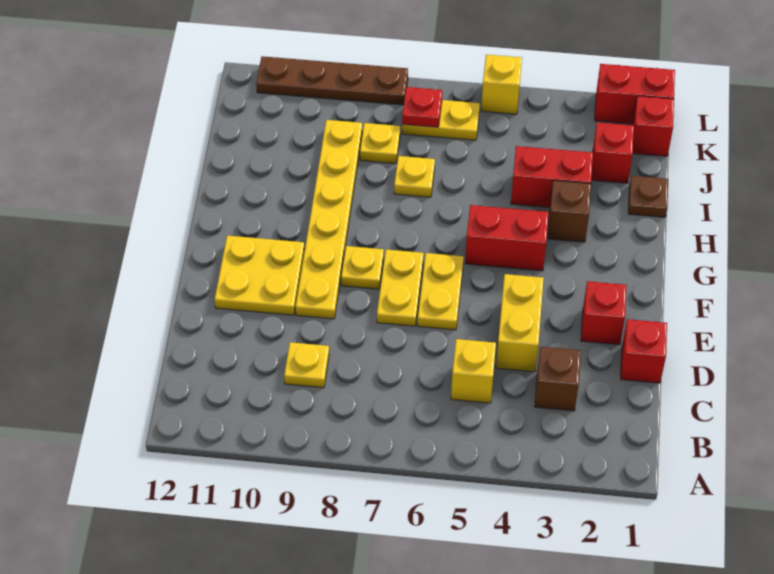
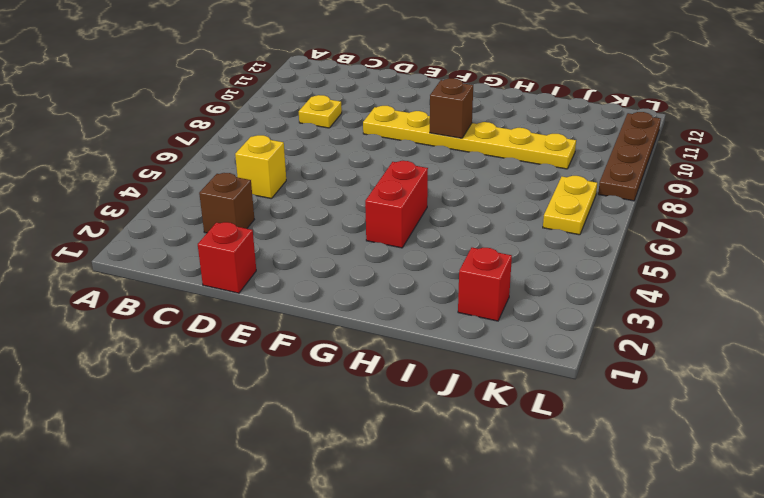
brown 1x1 brick [430,78,473,138] -> brown 1x1 brick moved to [547,180,591,242]
none -> yellow 1x2 brick [496,274,544,372]
none -> red 1x1 brick [581,281,627,345]
none -> yellow 1x2 plate [418,253,464,330]

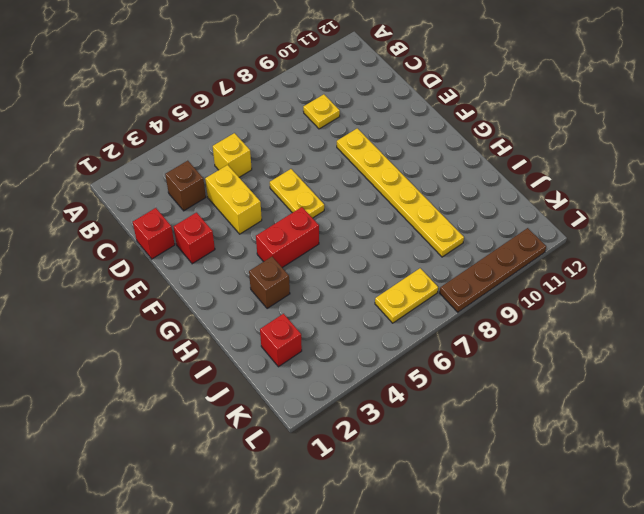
none -> yellow 1x2 plate [377,249,424,326]
none -> yellow 2x2 plate [215,236,305,315]
none -> yellow 1x1 plate [341,246,384,289]

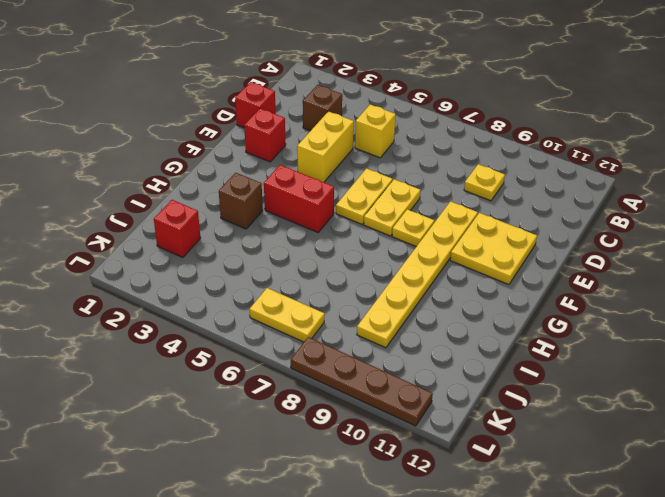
none -> brown 1x1 plate [628,176,668,217]
none -> red 1x2 brick [511,146,593,208]
none -> yellow 1x1 plate [394,156,435,197]

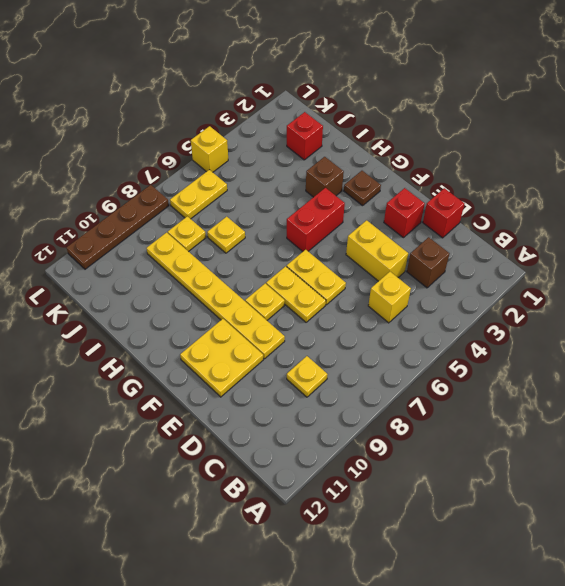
brown 1x1 plate [344,171,381,206] -> brown 1x1 plate moved to [628,176,668,217]
none -> red 1x2 brick [511,146,593,208]
none -> red 1x1 brick [633,96,674,156]
none -> red 1x2 brick [595,64,675,124]

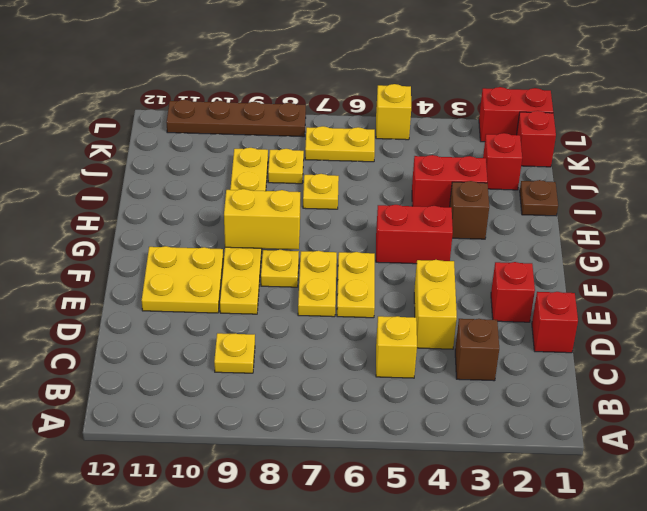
yellow 1x2 brick [224,189,300,249] -> none
none -> red 1x1 plate [402,87,442,127]

